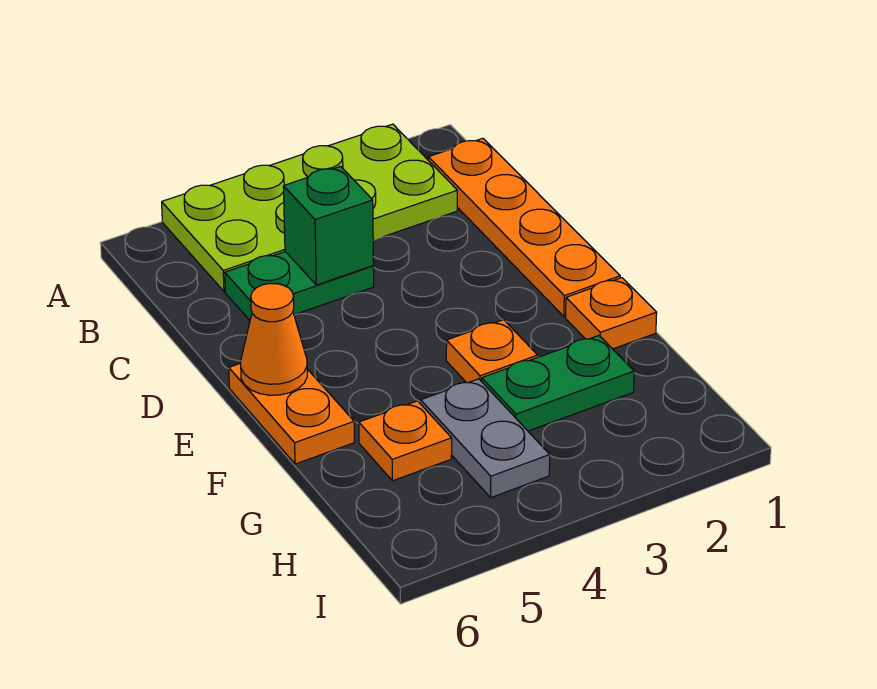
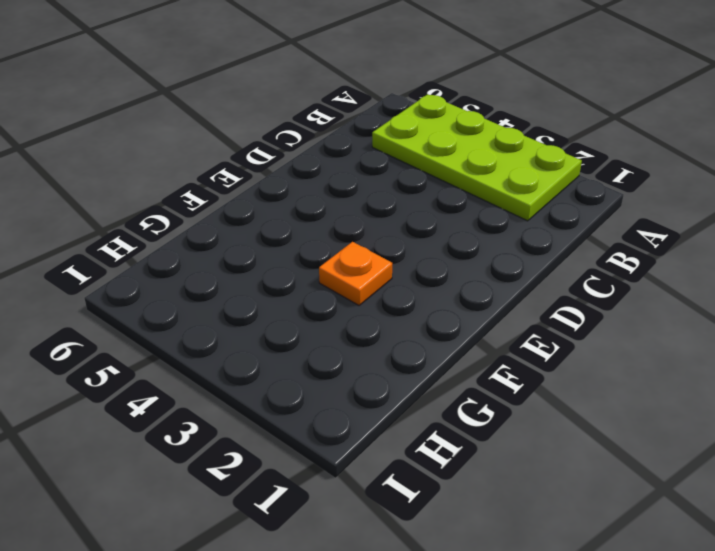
none -> orange 1x4 plate [428,138,620,317]
none -> green 1x2 plate [225,252,374,320]

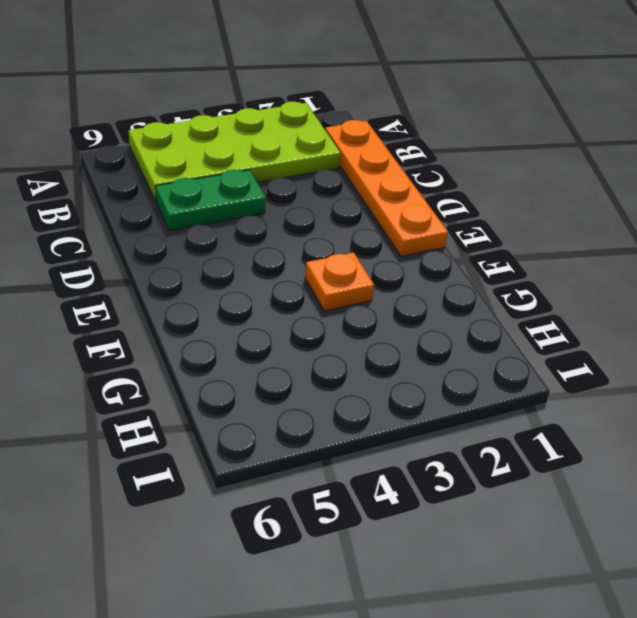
none -> orange 1x2 plate [229,363,354,464]
none -> orange 1x1 plate [566,278,657,349]

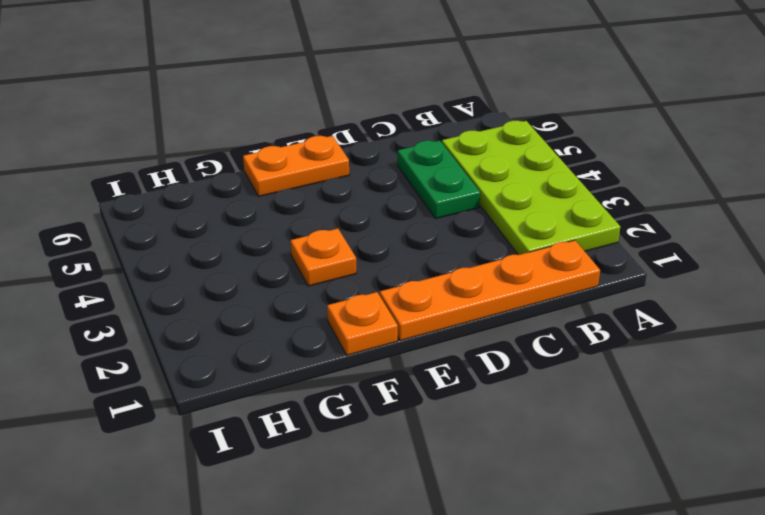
none -> green 1x2 plate [482,336,634,431]
none -> grey 1x2 plate [421,379,550,498]

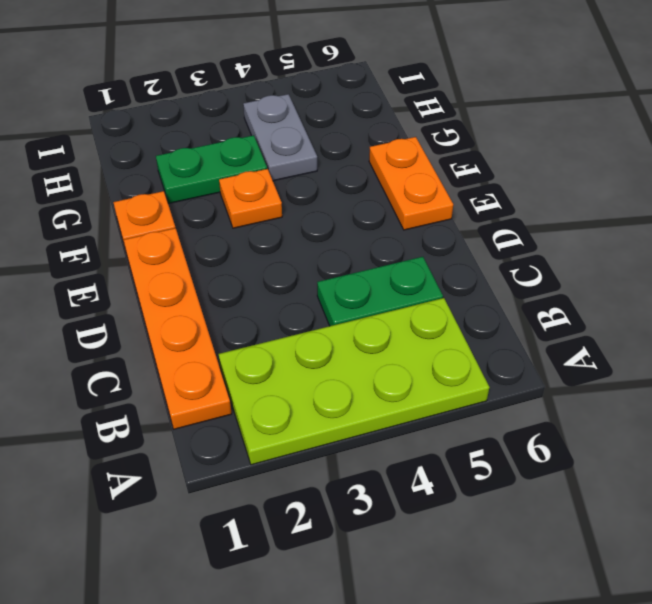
none -> orange 1x1 plate [359,401,452,481]
none -> green 1x1 brick [283,166,373,285]

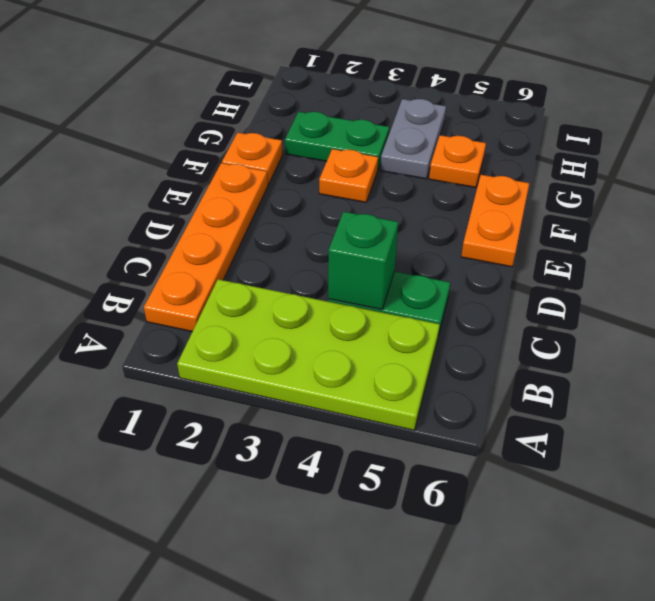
none -> orange 1x1 cone [241,284,307,395]

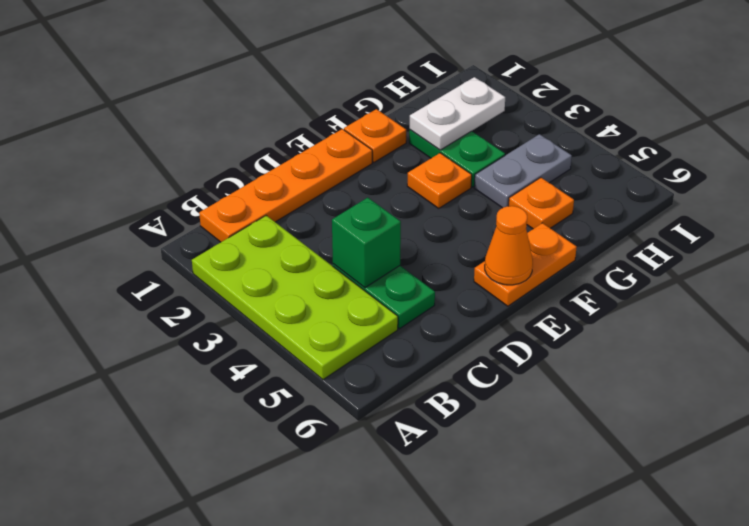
white 1x2 plate [410,77,505,150] -> none

